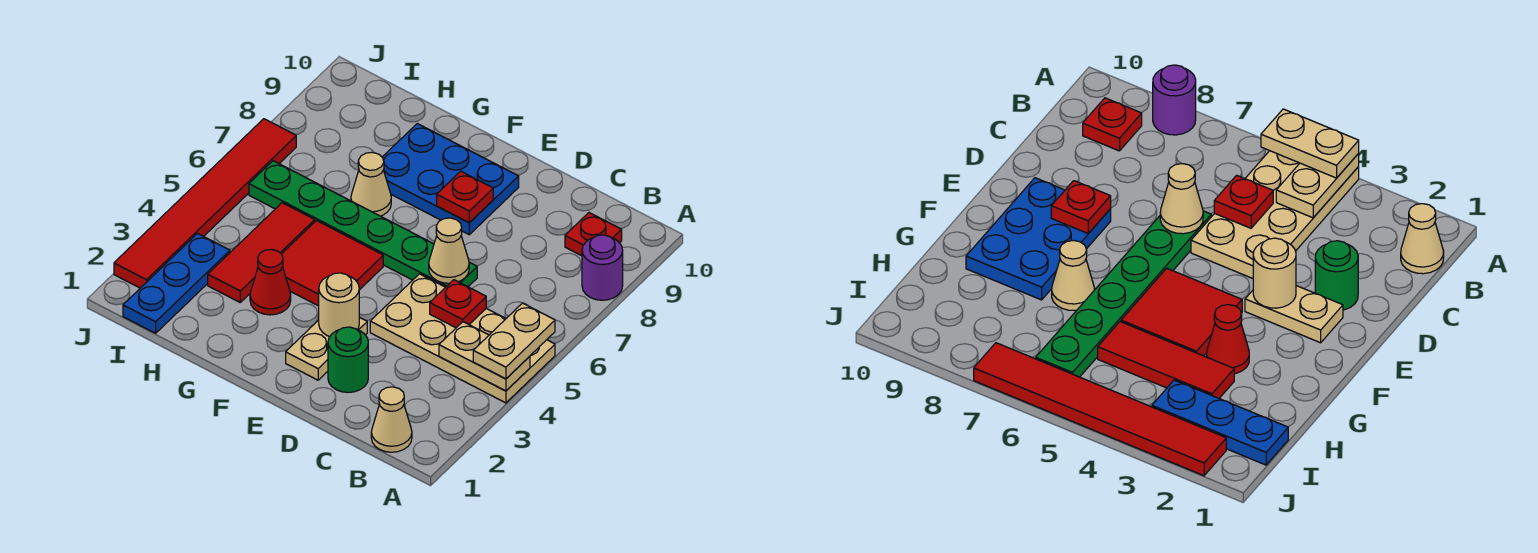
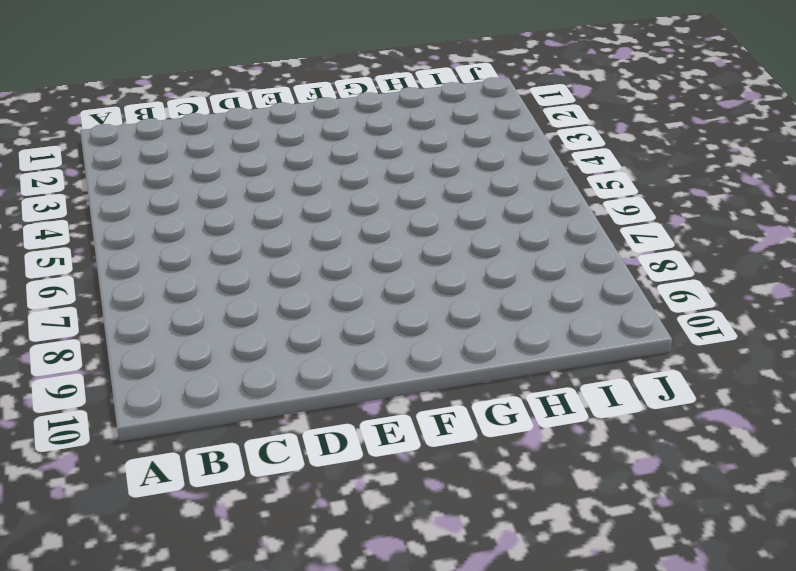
none -> tan 2x4 plate [370,274,555,403]
none -> purple 1x1 round brick [582,235,623,300]
none -> tan 1x1 cone [371,387,412,452]

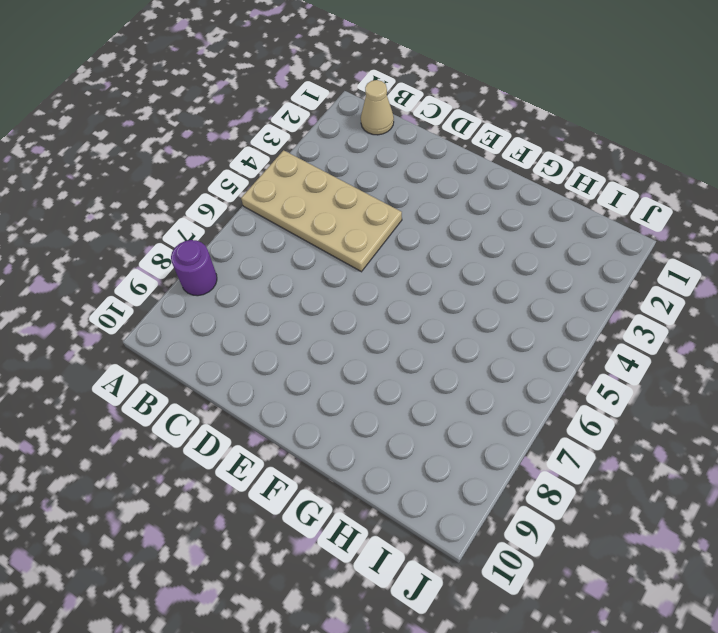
none -> red 1x1 plate [565,213,622,256]
none -> green 1x1 round brick [328,327,368,392]
none -> green 1x6 plate [249,161,477,287]

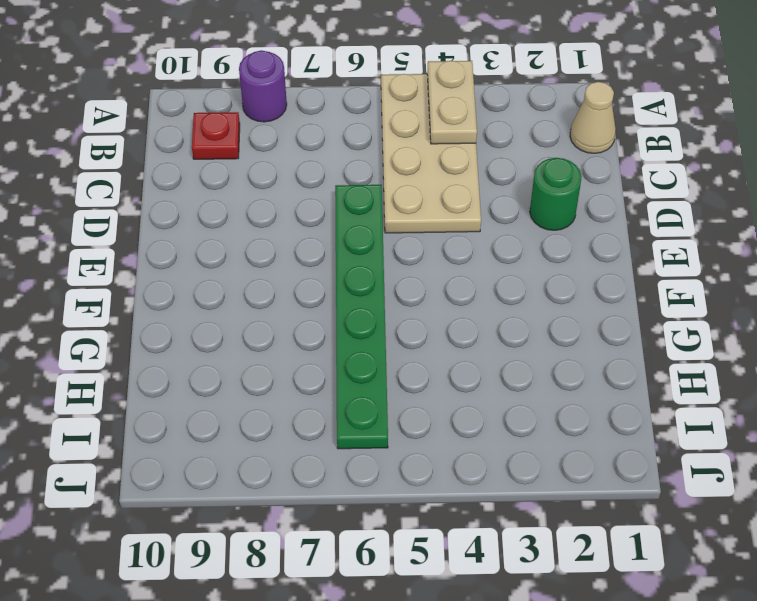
none -> tan 1x2 plate [286,317,367,380]
none -> blue 2x3 plate [383,124,519,235]
none -> red 2x2 tile [282,221,383,306]

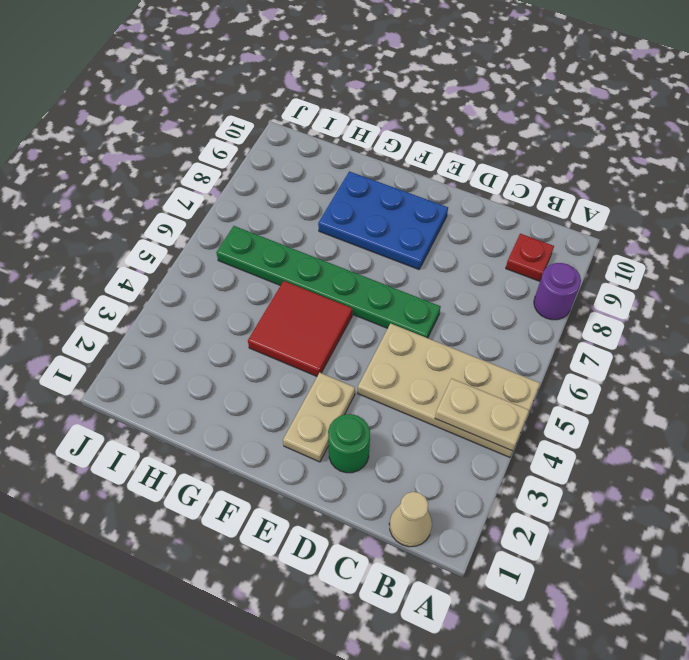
none -> red 1x1 cone [250,249,291,315]
none -> tan 1x1 cone [351,152,391,216]
none -> red 1x3 tile [208,203,315,302]

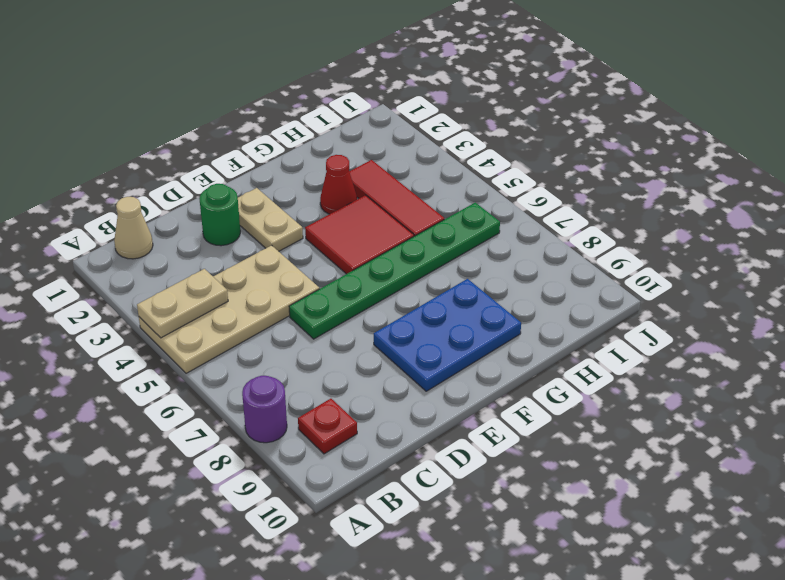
none -> tan 1x1 cone [351,152,391,216]
none -> blue 1x3 plate [123,233,230,333]
none -> red 1x6 tile [114,119,296,288]

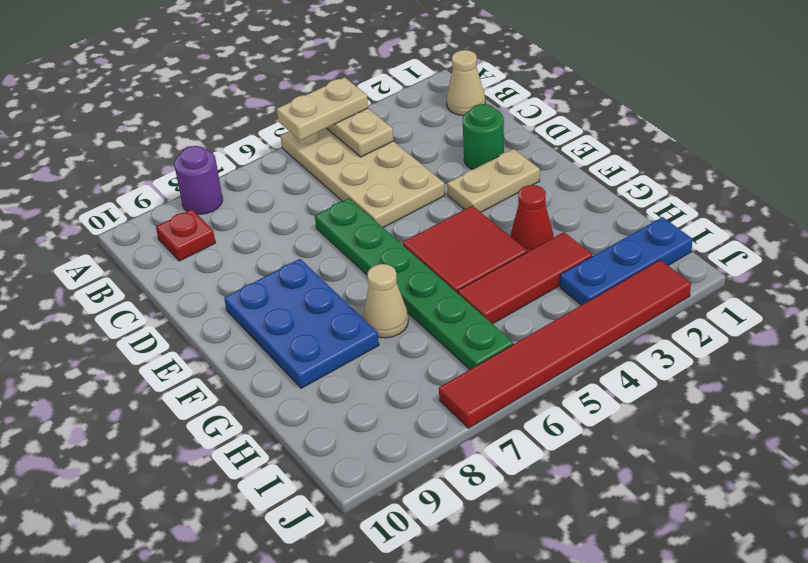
none -> red 1x1 plate [430,280,486,328]
none -> tan 1x1 cone [429,218,469,283]
none -> tan 1x1 round brick [319,273,359,337]

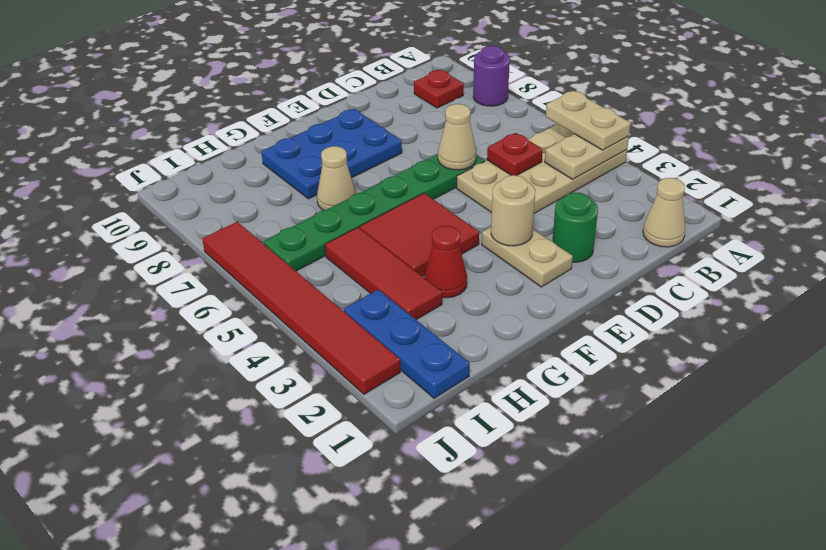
none -> red 1x1 plate [437,171,493,223]

